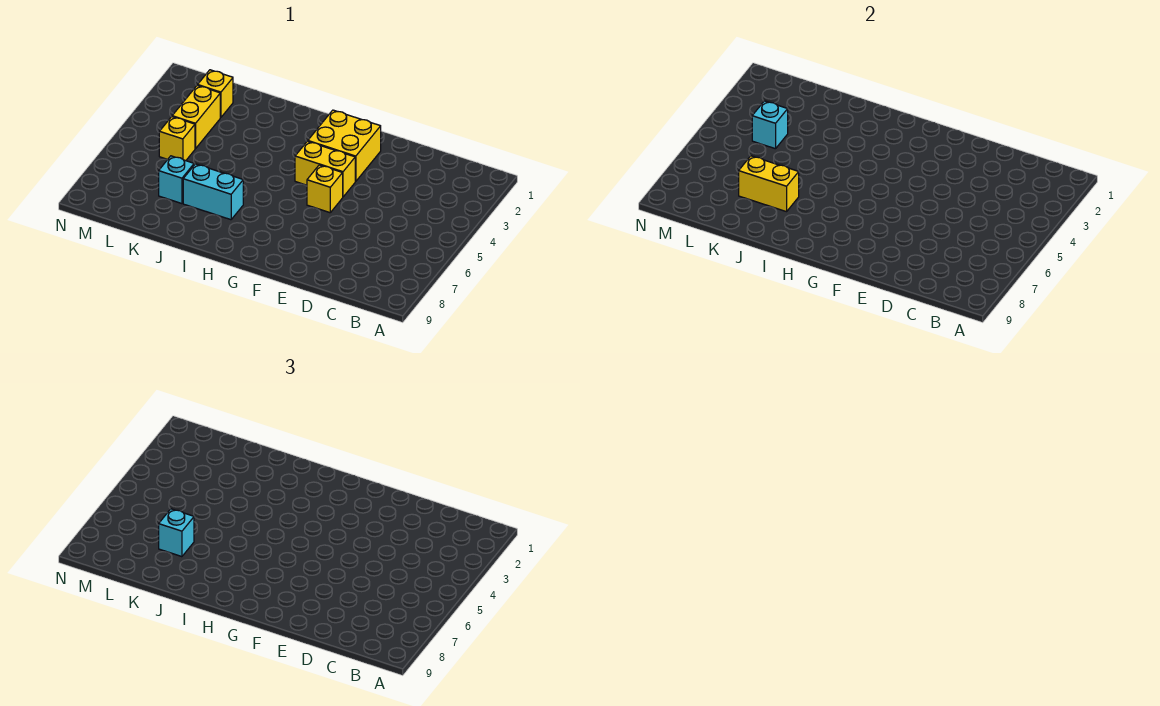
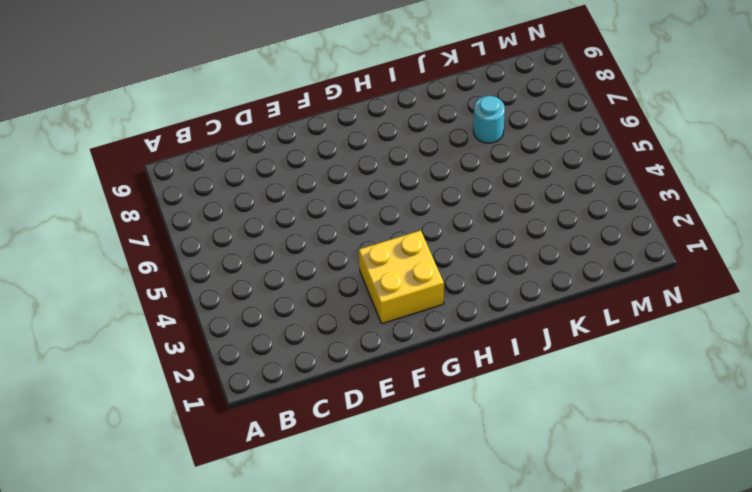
cyan 1x1 round brick [473,96,505,143] -> cyan 1x1 brick [159,156,194,204]
none -> yellow 1x2 brick [295,141,355,197]
none -> yellow 1x1 brick [307,165,343,213]

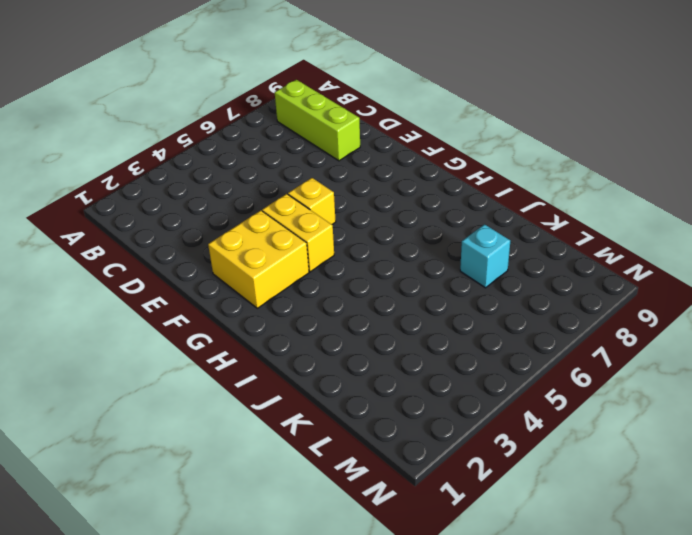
lime 1x3 brick [275,80,360,161] -> none
none -> cyan 1x2 brick [183,164,243,220]
none -> yellow 1x1 brick [198,70,233,117]

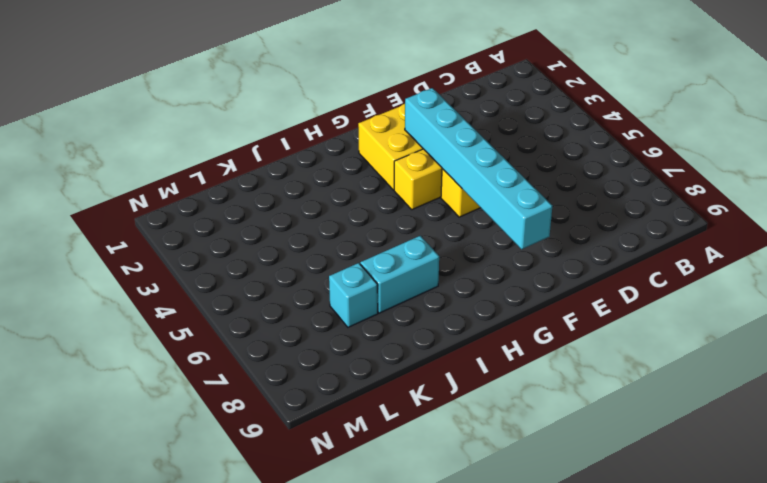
cyan 1x6 brick [405,88,552,249] -> none
none -> yellow 1x1 brick [198,70,233,117]
none -> yellow 1x2 brick [172,85,220,149]

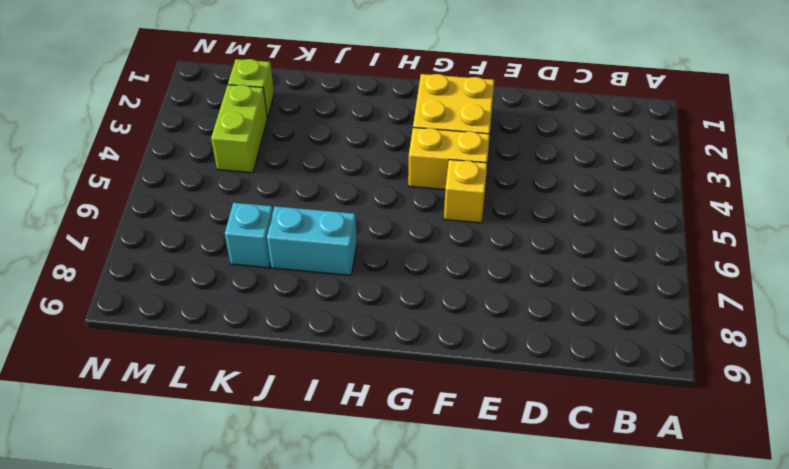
lime 1x1 brick [228,59,274,118] -> yellow 1x1 brick [198,70,233,117]
lime 1x2 brick [211,85,267,173] -> yellow 1x2 brick [172,85,220,149]
none -> yellow 1x1 brick [159,117,195,161]
none -> yellow 1x2 brick [739,156,799,212]

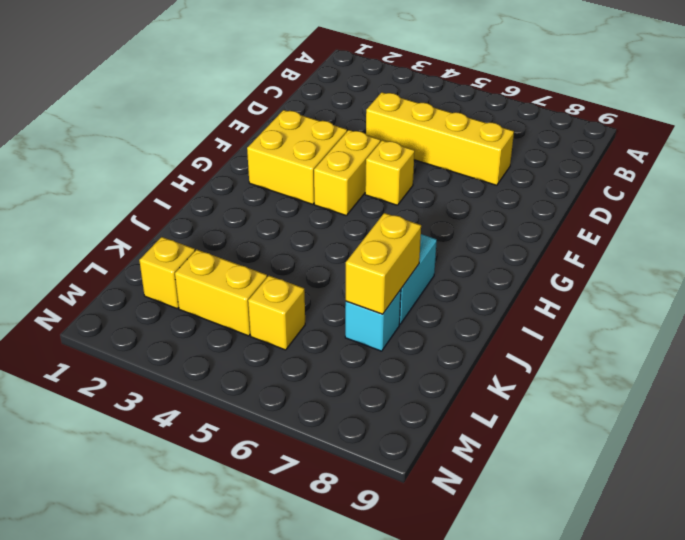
yellow 1x4 brick [366,92,514,185] -> none
none -> cyan 1x1 brick [752,101,788,149]
none -> cyan 1x1 brick [159,509,194,557]

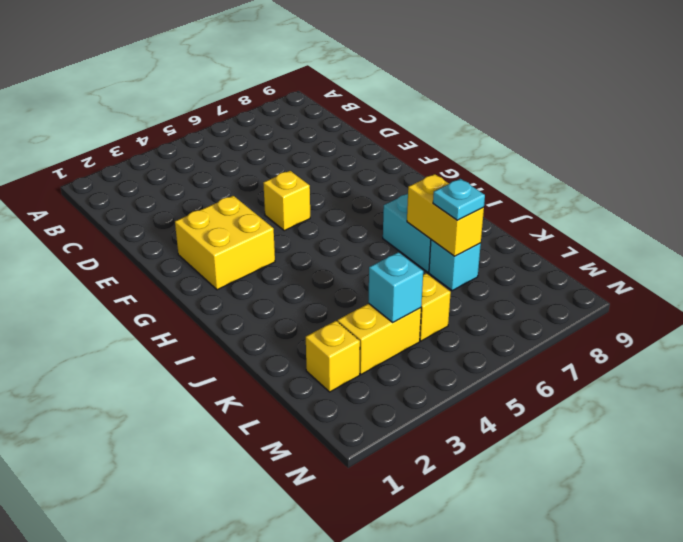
cyan 1x1 plate [433,179,485,220] -> cyan 1x1 brick [159,509,194,557]
none -> yellow 1x2 brick [295,141,355,197]

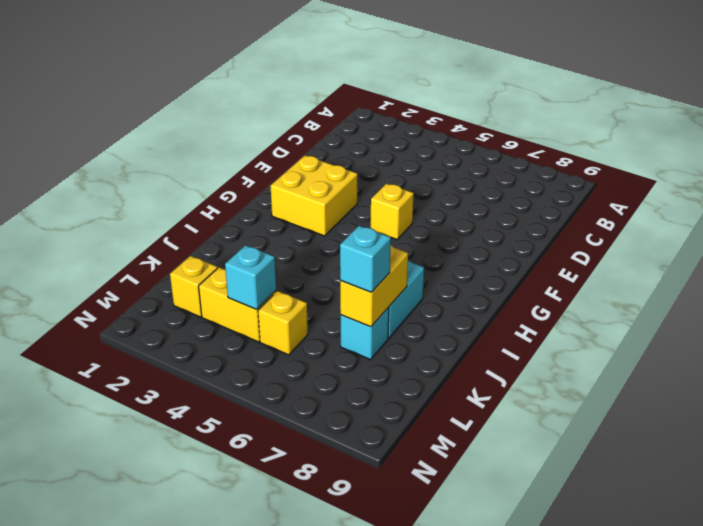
none -> yellow 1x2 brick [295,141,355,197]

